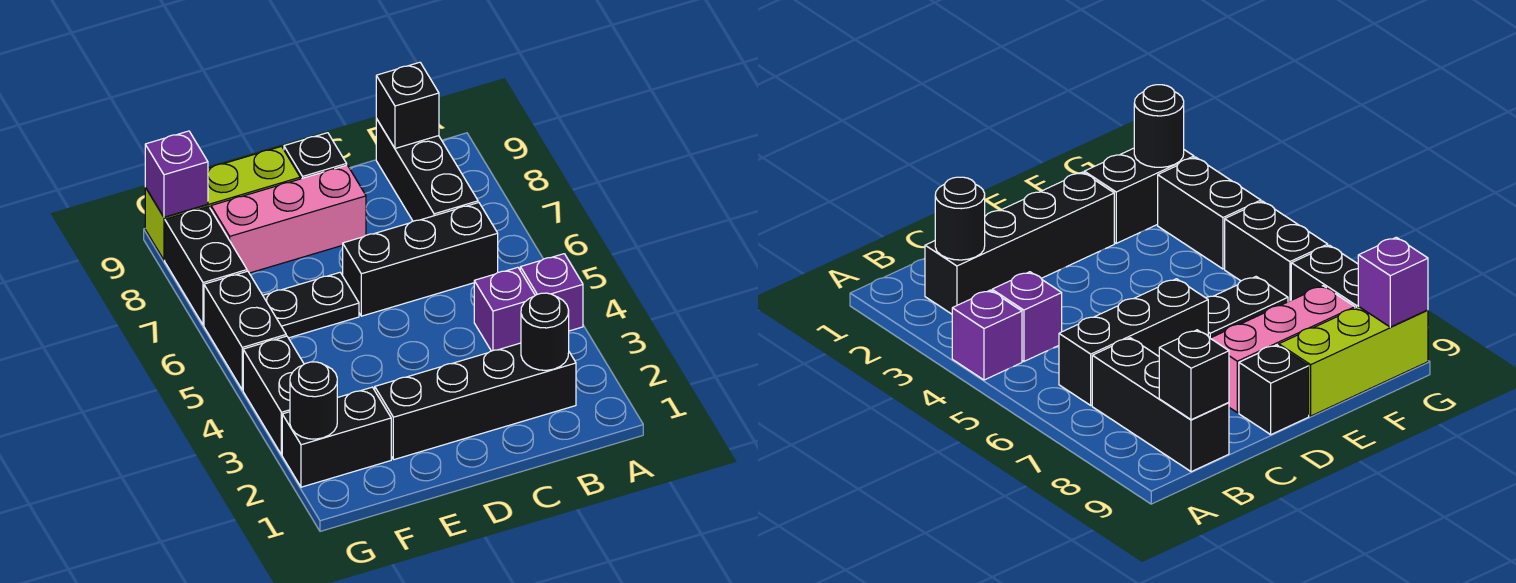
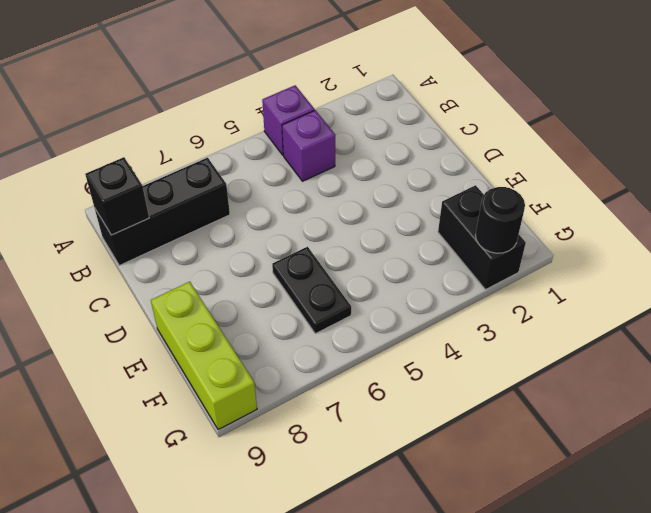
none -> black 1x4 brick [375,343,576,460]
none -> black 1x3 brick [343,203,498,316]
none -> pink 1x3 brick [211,165,366,273]

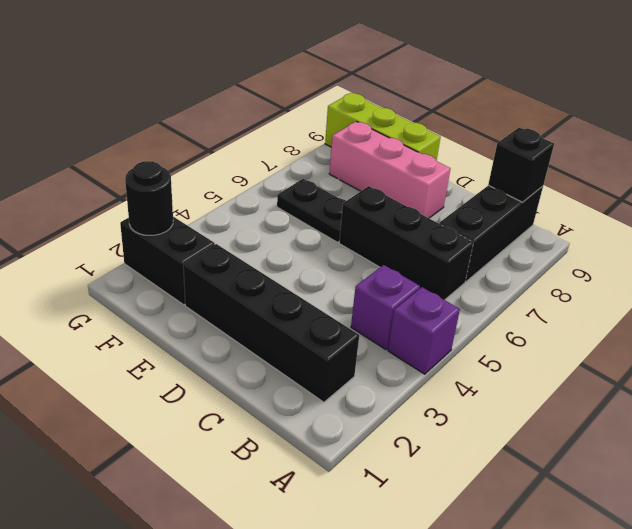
none -> black 1x1 brick [284,133,347,179]
none -> black 1x2 brick [243,336,304,455]
none -> black 1x2 brick [204,271,286,390]

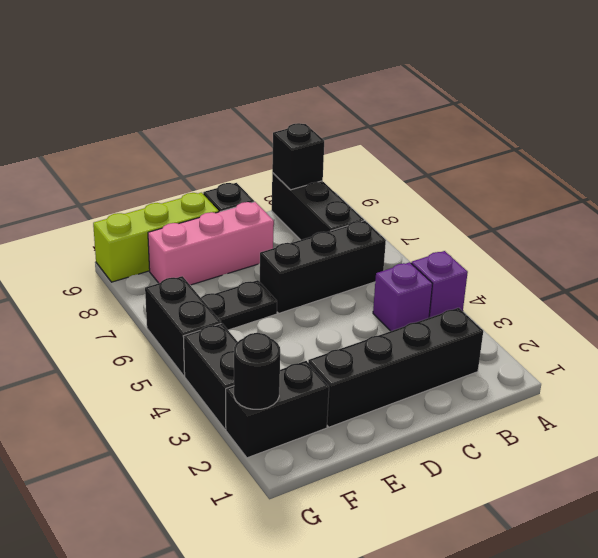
none -> black 1x2 brick [165,206,247,325]
none -> black 1x1 round brick [521,293,569,370]
none -> purple 1x1 brick [145,131,208,217]

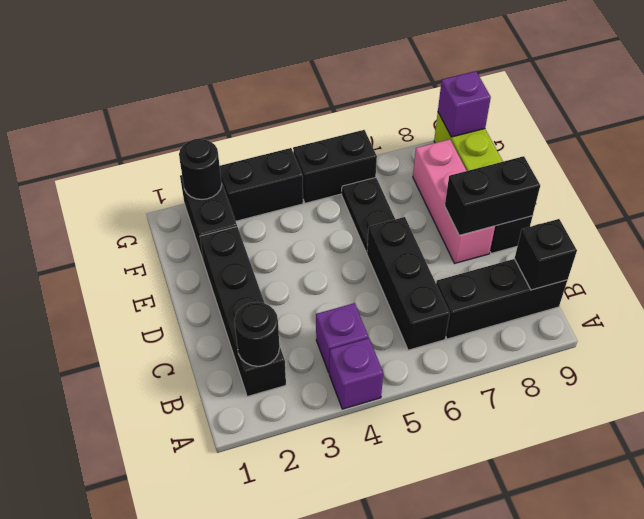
black 1x2 brick [445,156,540,235] -> black 1x2 brick moved to [165,206,247,325]

